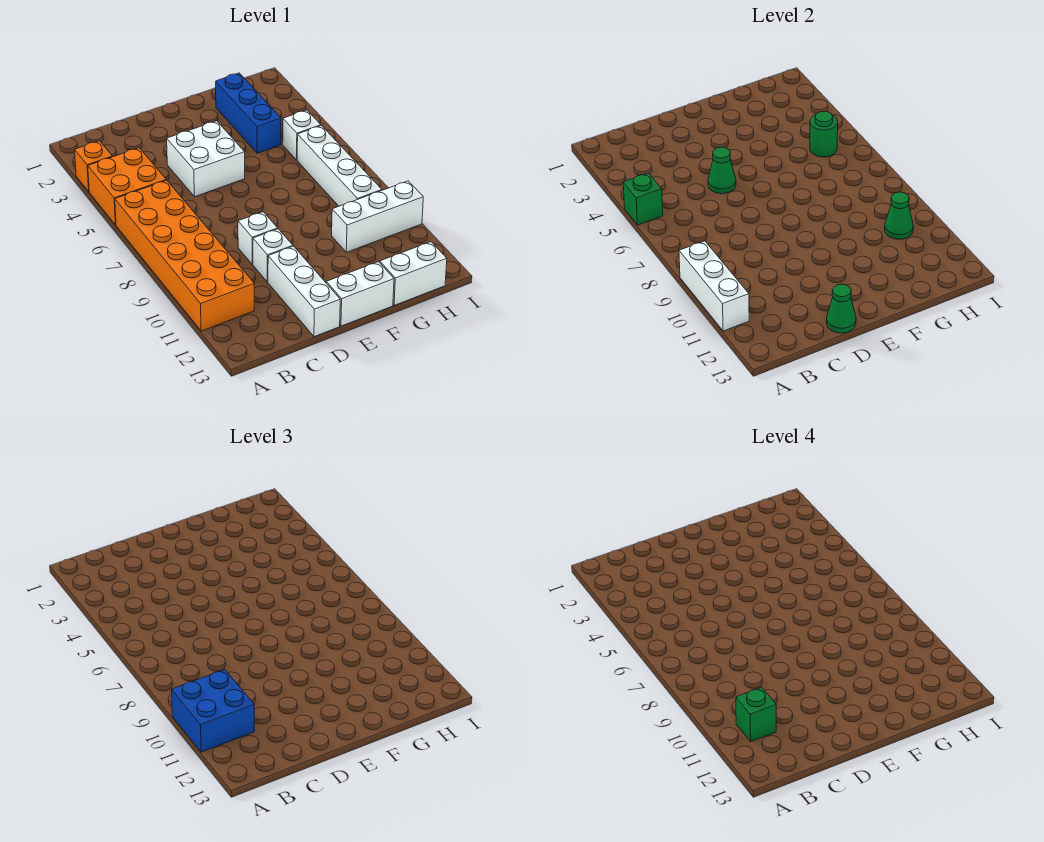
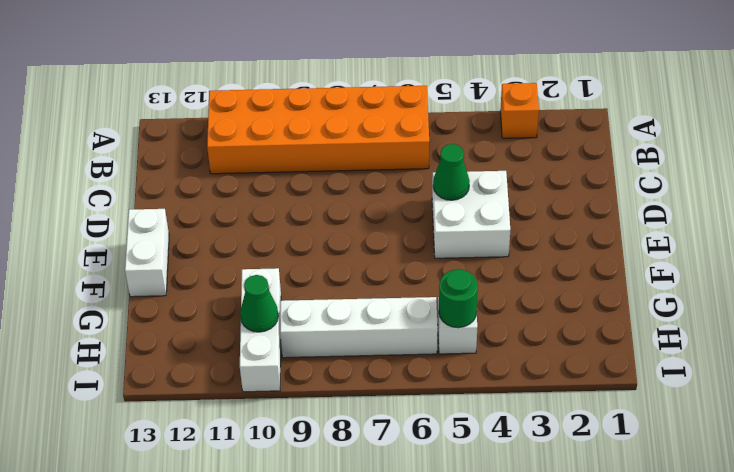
none -> orange 2x2 brick [88,148,166,225]
none -> white 1x1 brick [238,212,278,265]
none -> white 1x1 brick [253,229,293,282]

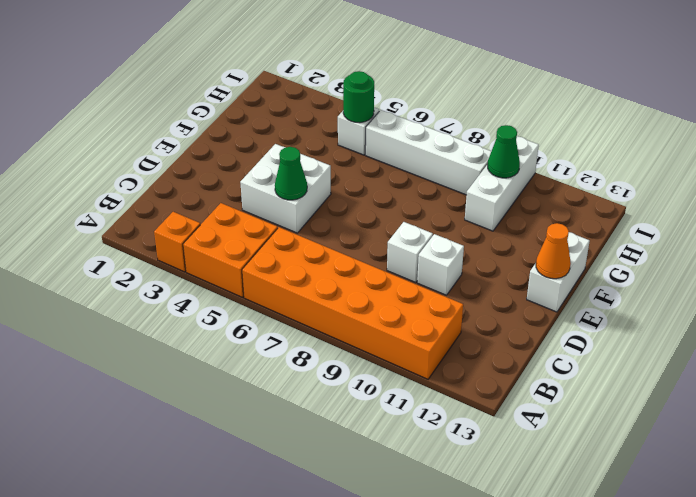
orange 1x1 cone [536,223,571,279] -> none
none -> white 1x3 brick [268,246,340,337]
none -> blue 1x3 brick [216,73,281,153]
none -> white 1x2 brick [380,242,447,305]

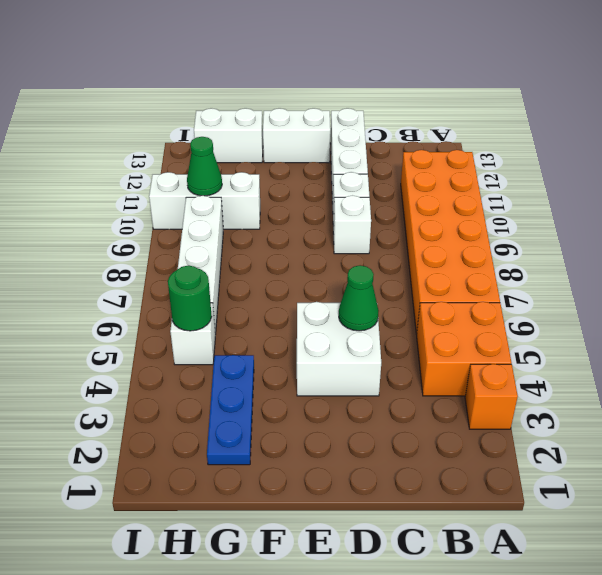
blue 1x3 plate [207,355,254,465] -> blue 1x3 brick [216,73,281,153]
none -> green 1x1 brick [623,173,663,225]
none -> white 1x3 brick [679,241,749,331]
none -> green 1x1 cone [826,284,856,333]

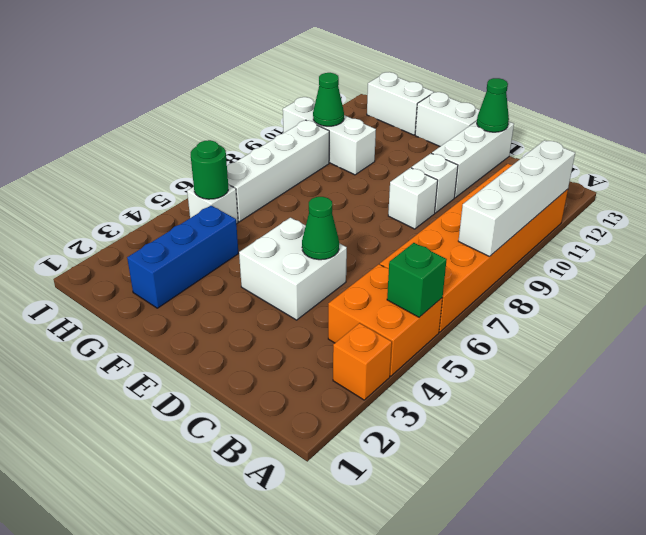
white 1x4 brick [458,140,575,257] -> white 1x3 brick [679,241,749,331]
none -> blue 2x2 brick [172,670,254,752]
none -> green 1x1 brick [736,687,776,741]

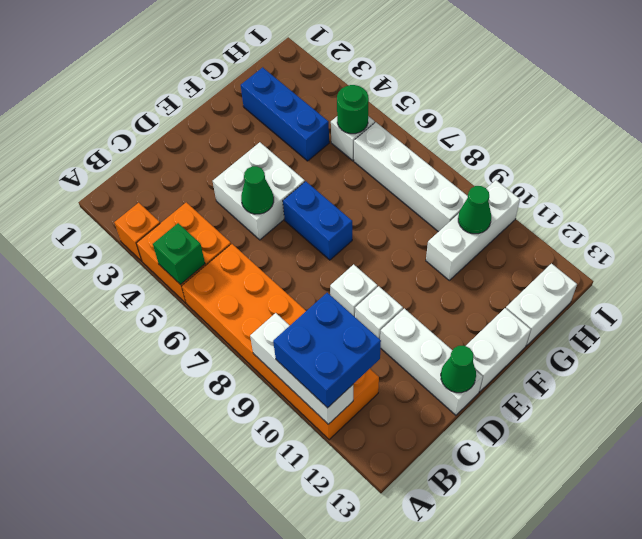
blue 1x2 brick [283,181,352,260] -> none
none -> green 1x1 brick [736,687,776,741]

